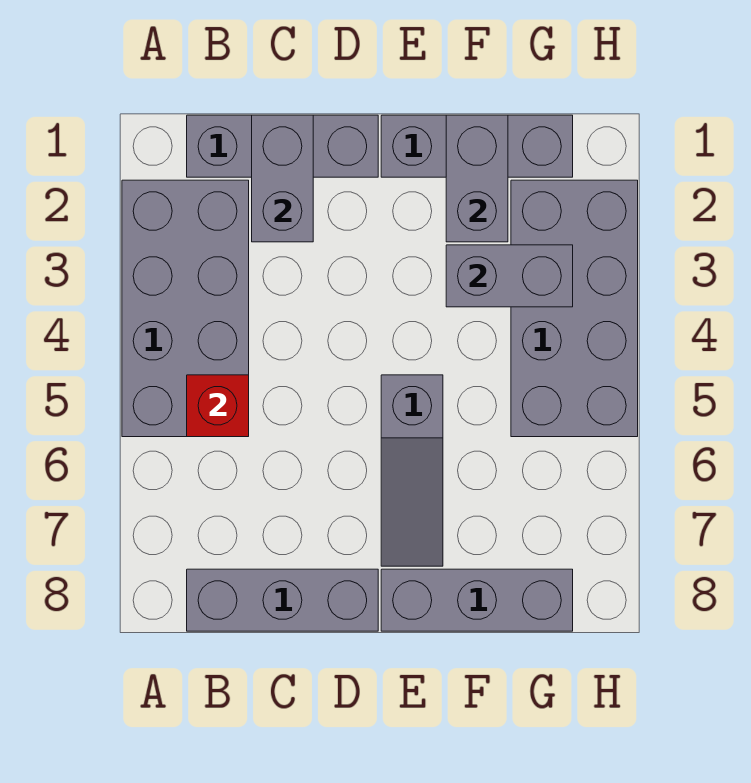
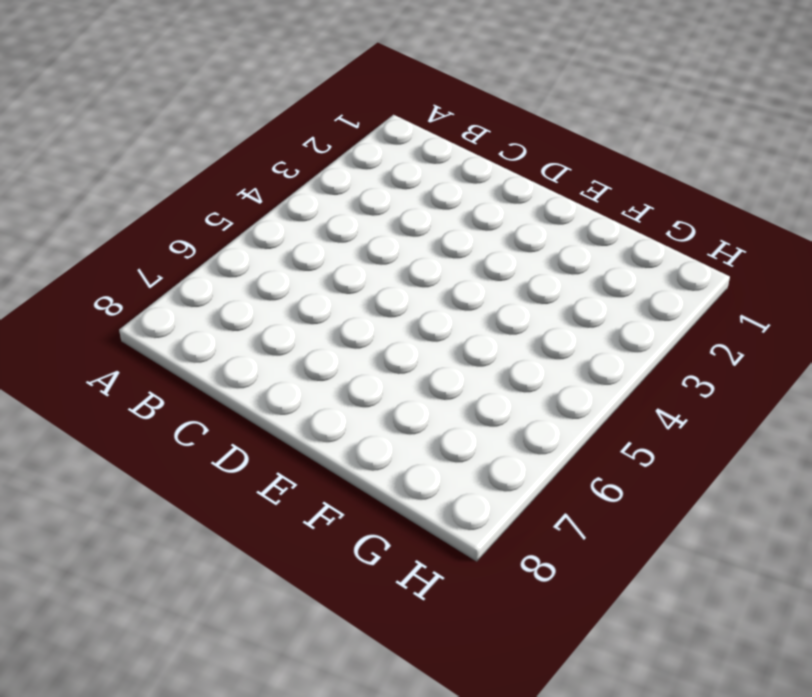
none -> grey 2x4 brick [122,180,249,437]
none -> grey 1x3 brick [187,115,378,177]

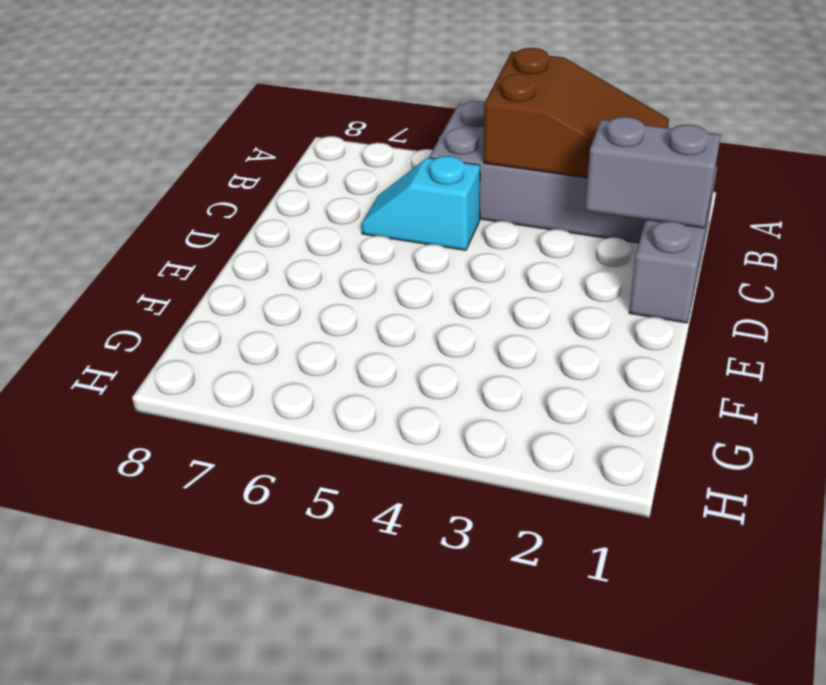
brown 2x3 slope [484,48,669,178] -> none
cyan 1x2 slope [361,156,480,250] -> none
none -> grey 1x3 brick [187,569,378,631]
none -> grey 1x3 brick [381,115,573,177]

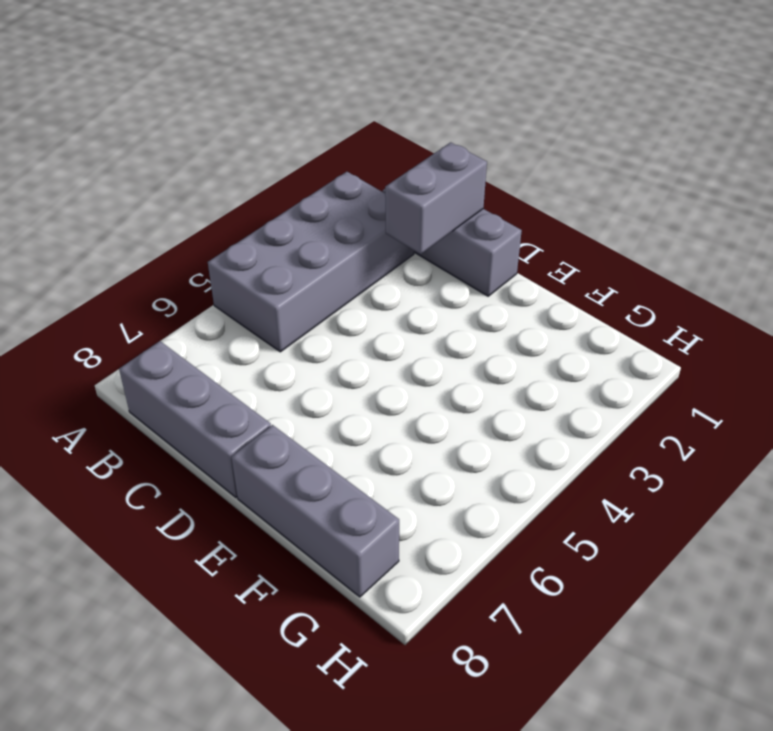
none -> grey 1x3 brick [381,115,573,177]
none -> grey 1x3 slope [381,375,443,566]

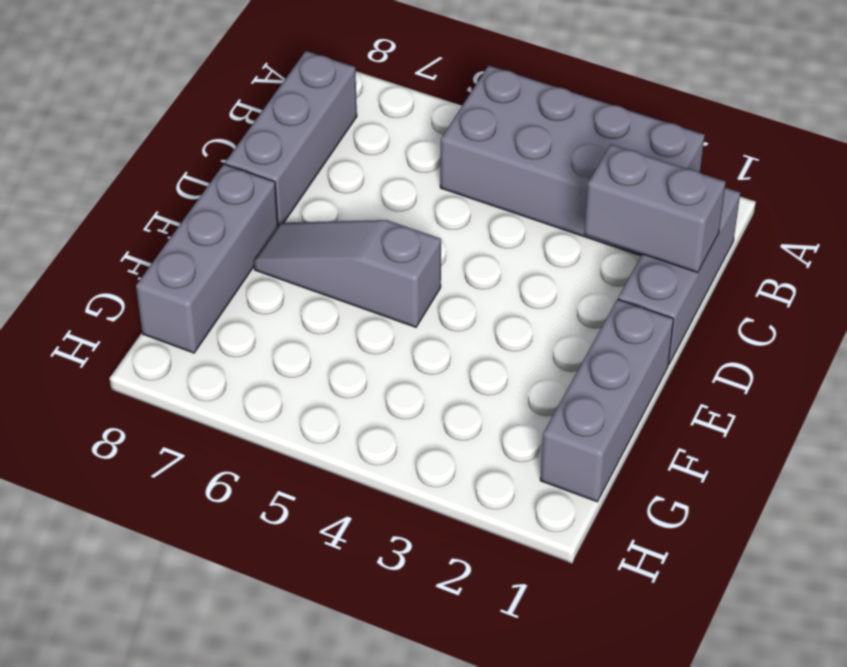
none -> grey 2x4 brick [511,180,638,437]
none -> red 1x1 brick [187,375,249,437]

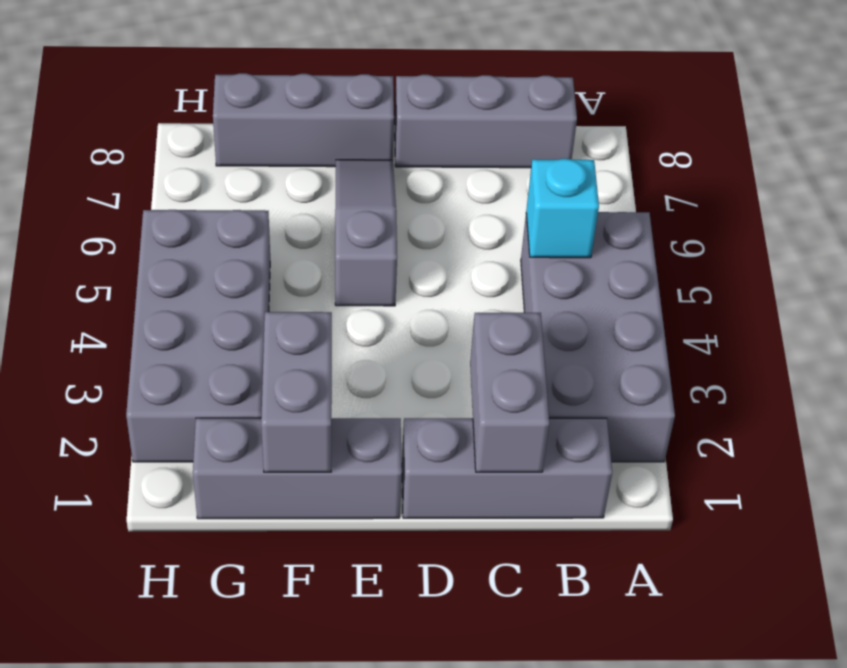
cyan 1x1 brick [526,159,599,258] -> red 1x1 brick [187,375,249,437]
none -> grey 1x2 brick [446,245,573,307]

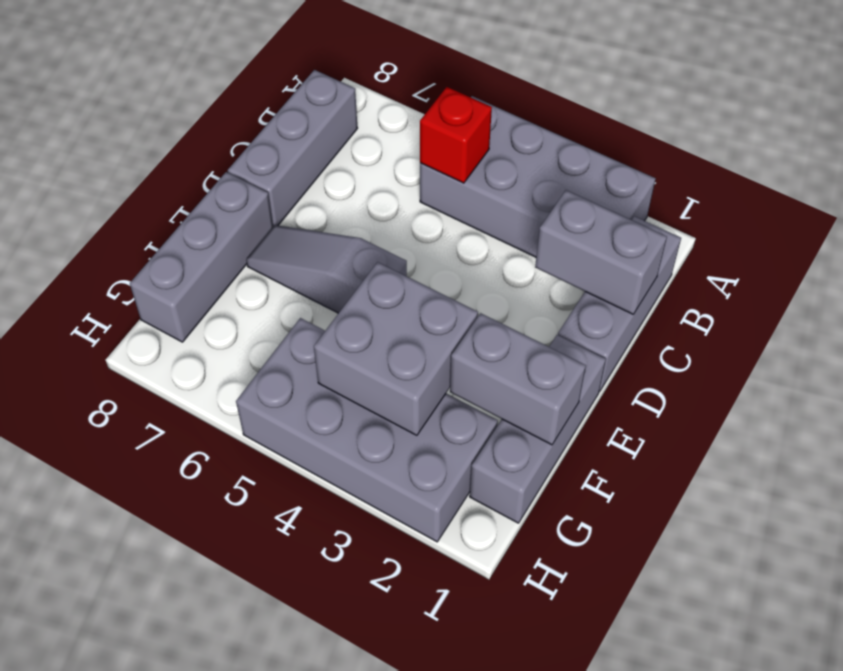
grey 2x2 brick [314,262,478,435] -> grey 1x2 brick [446,245,573,307]

